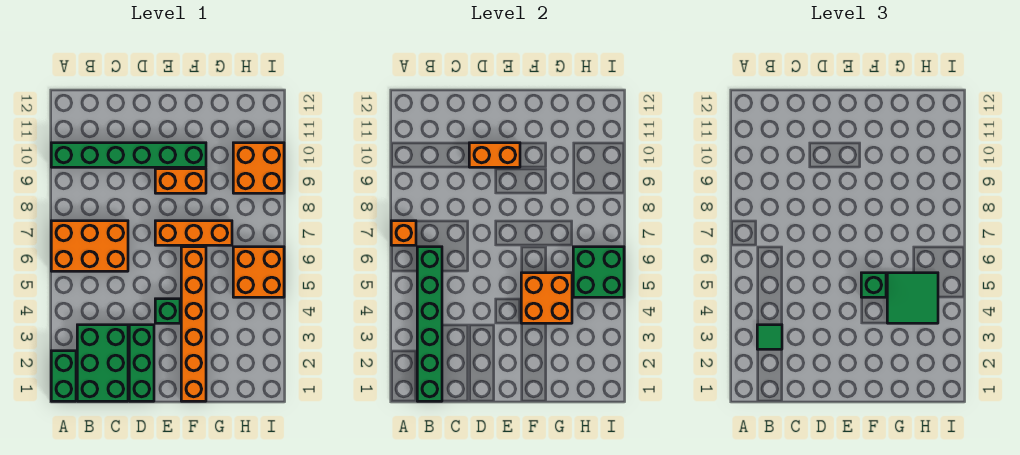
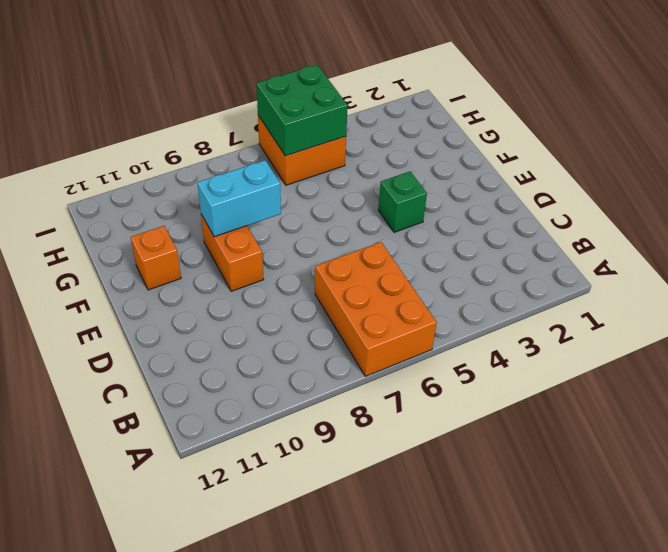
cyan 1x2 brick [198,160,281,237] -> none
orange 1x1 brick [131,226,181,290] -> orange 1x1 brick moved to [391,221,416,245]
none -> green 1x2 brick [51,351,76,401]
none -> green 1x6 brick [51,143,206,167]
none -> green 2x3 brick [77,325,128,401]

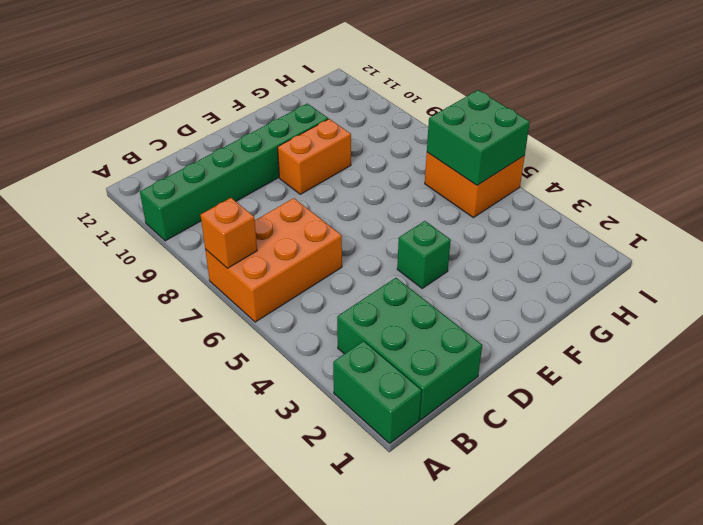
none -> green 1x3 brick [129,325,154,401]
none -> orange 1x3 brick [155,221,232,245]
none -> orange 1x6 brick [181,247,206,401]

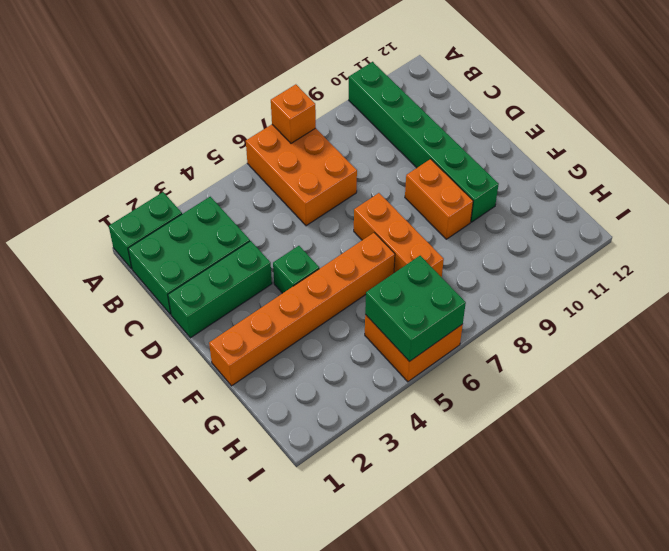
none -> orange 2x2 brick [233,143,284,193]
none -> green 1x6 brick [417,247,442,401]
none -> orange 1x2 brick [469,143,520,167]

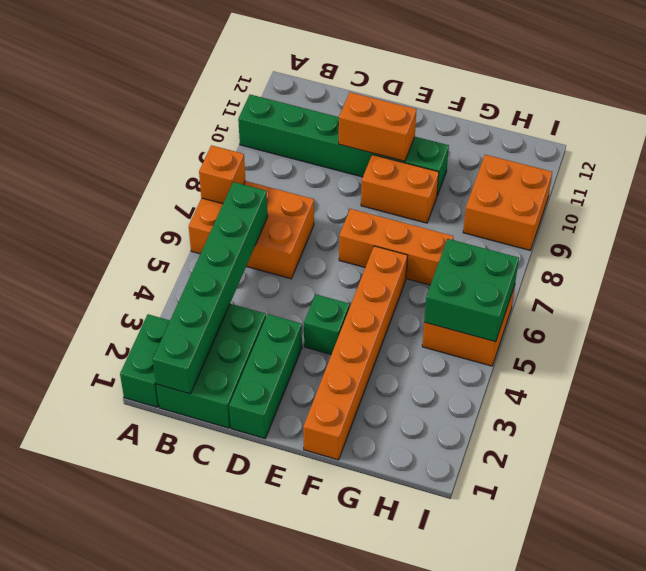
none -> orange 2x2 brick [521,273,572,323]
none -> green 1x1 tile [757,325,782,349]
none -> green 1x1 brick [861,273,886,297]

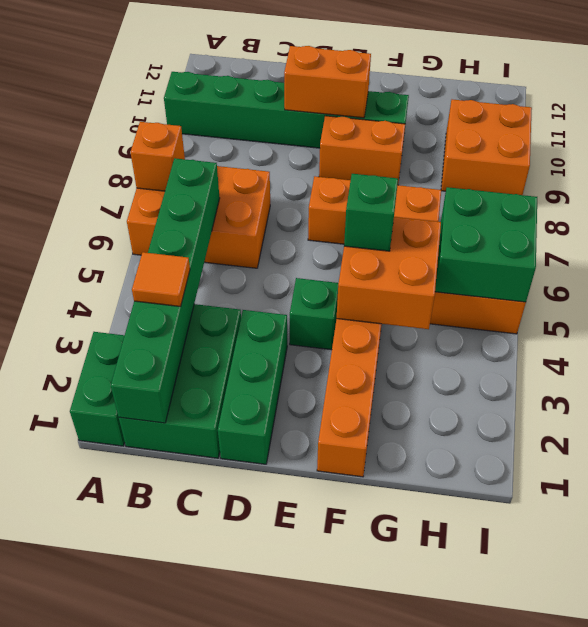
orange 1x1 tile [132,252,190,307] -> green 1x1 tile [757,325,782,349]
none -> green 2x2 tile [887,273,938,323]

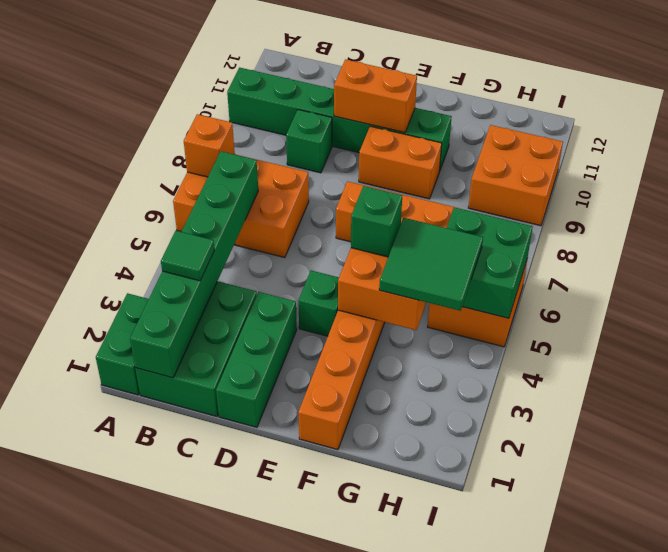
green 1x1 brick [286,110,332,173] -> none

